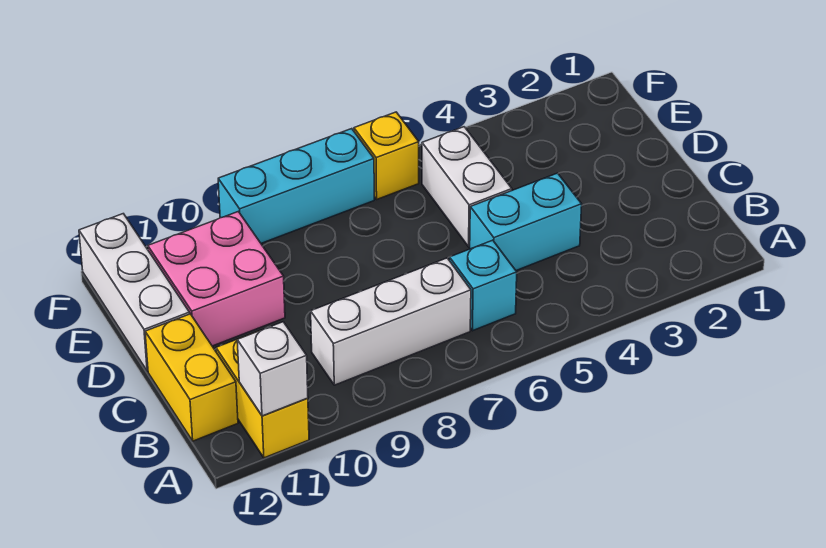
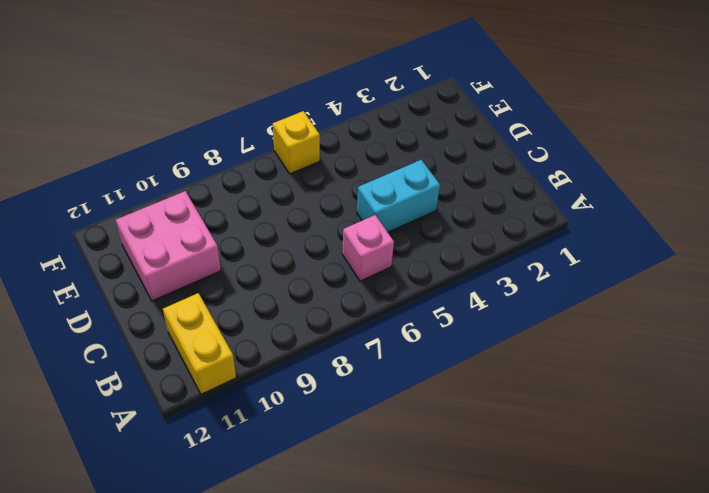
pink 1x1 brick [342,215,394,281] -> cyan 1x1 brick [449,240,517,331]
none -> white 1x3 brick [311,258,471,385]
none -> yellow 1x2 brick [145,314,238,441]

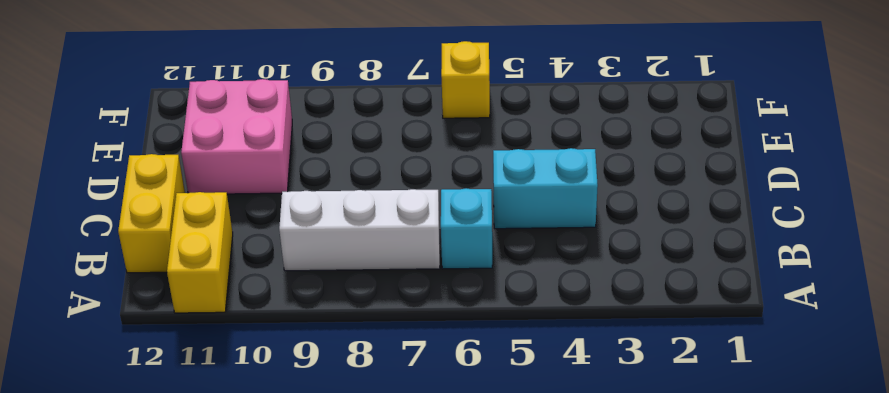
none -> white 1x2 brick [422,127,512,247]
none -> white 1x3 brick [79,214,190,371]

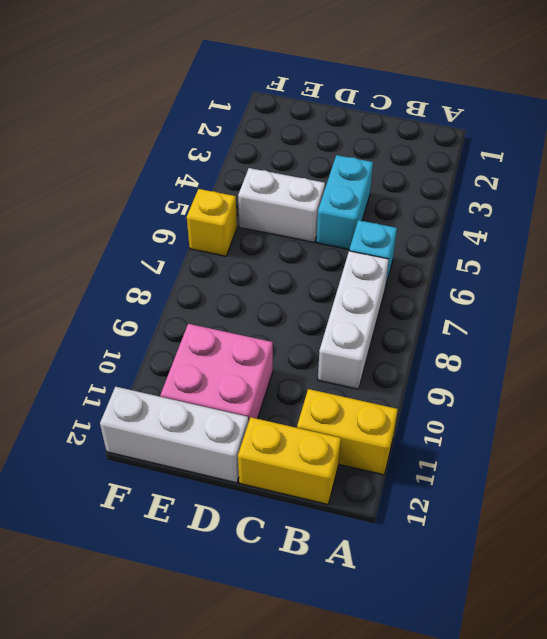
none -> cyan 1x3 brick [218,129,374,243]
none -> white 1x1 brick [237,322,308,416]

